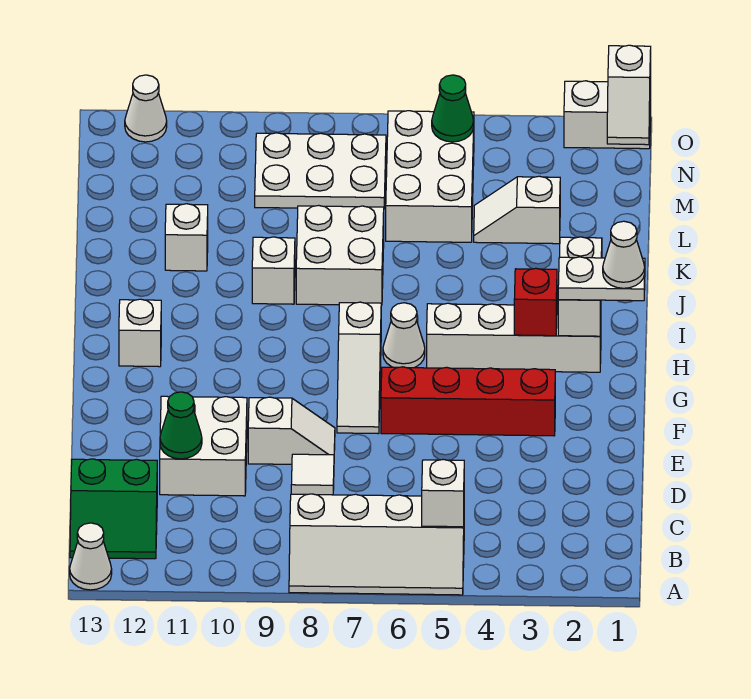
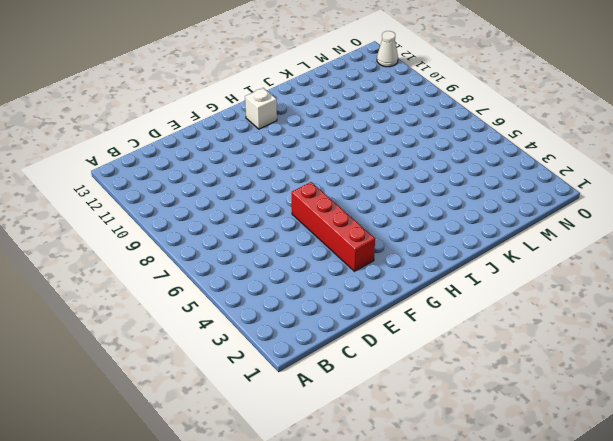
none -> white 2x4 slope [289,494,464,595]
none -> white 1x1 cone [70,523,112,590]
none -> green 2x2 slope [70,459,157,559]

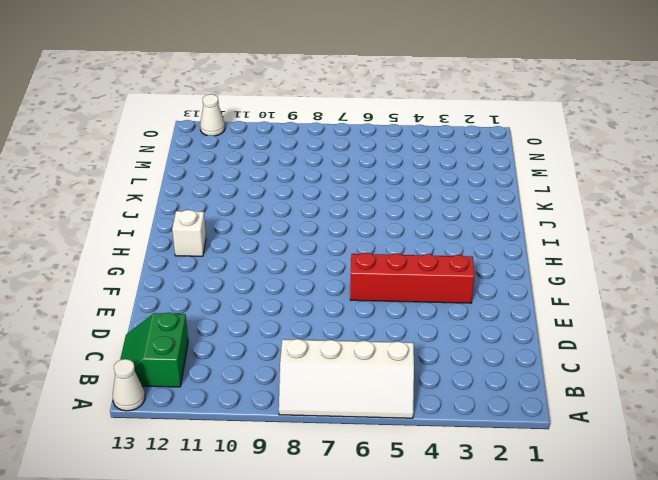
green 2x2 slope [120,313,188,387] -> green 2x2 slope turned to [70,459,157,559]
none -> white 1x1 tile [291,454,334,495]
none -> white 2x2 brick [160,396,247,496]
none -> white 1x2 slope [248,397,335,464]

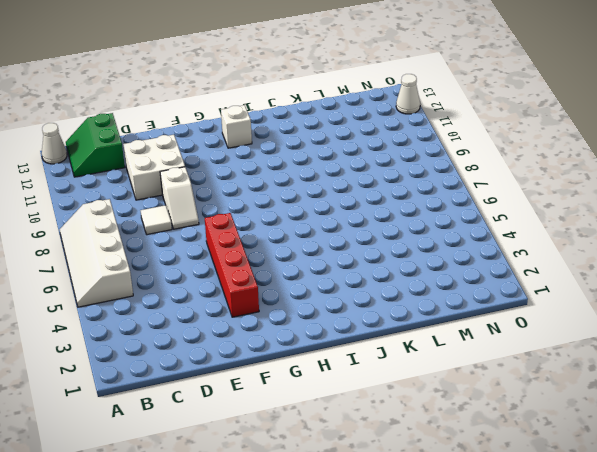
none -> white 1x3 slope [337,302,381,434]
none -> white 1x4 brick [427,303,601,372]
none -> white 1x1 cone [383,303,425,368]

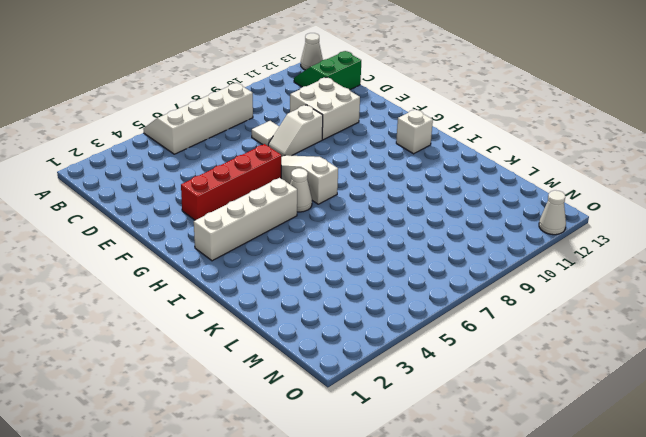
none -> white 2x2 brick [296,205,384,305]
none -> white 1x1 brick [252,237,295,304]
none -> white 1x1 brick [165,204,208,271]

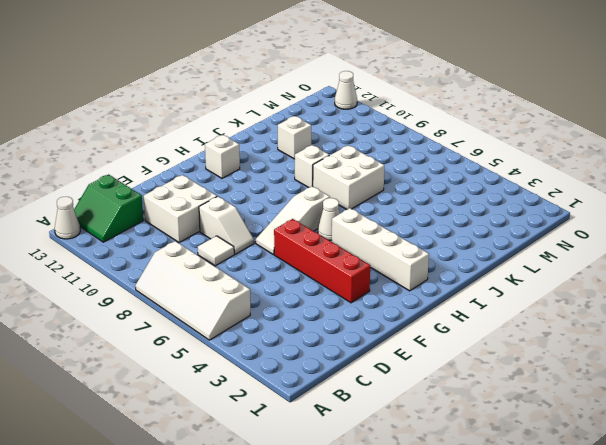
none -> white 1x2 slope [474,176,560,244]
none -> white 2x3 brick [386,111,474,242]
none -> white 2x3 plate [255,133,386,208]

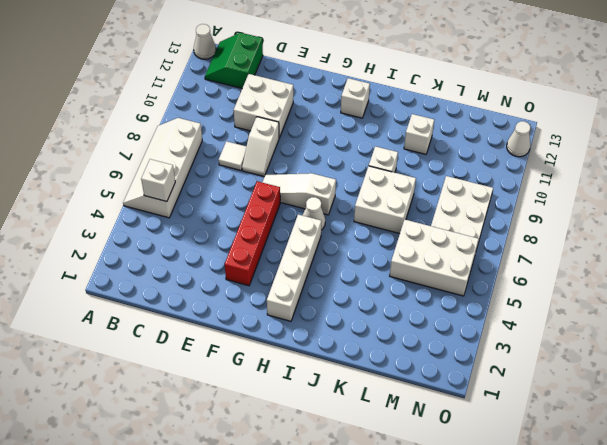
none -> white 1x2 slope [474,176,560,244]
none -> white 1x2 brick [564,81,651,149]
none -> green 1x1 cone [160,392,202,459]

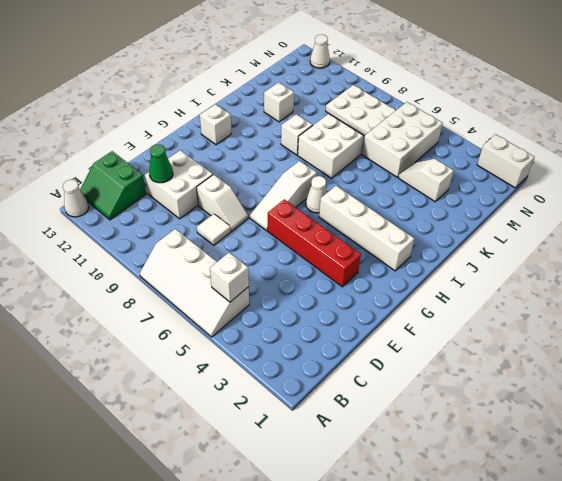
none -> white 1x2 brick [558,237,602,336]
none -> red 1x1 brick [514,268,557,336]
none -> white 1x2 slope [607,45,651,145]

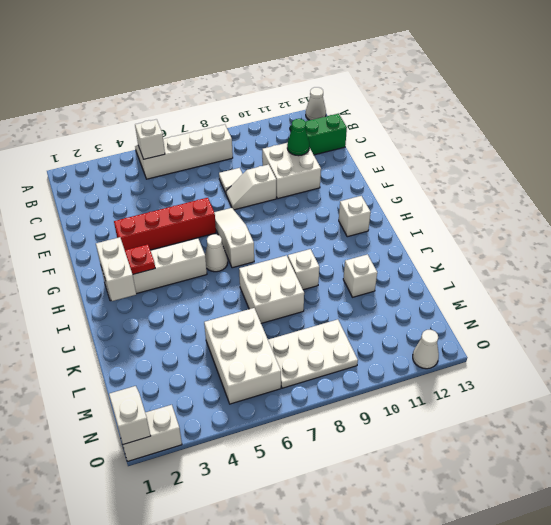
red 1x1 plate [125,244,155,274] -> red 1x1 brick [514,268,557,336]
none -> white 1x2 slope [474,176,560,244]
none -> green 1x1 cone [432,75,474,142]
none -> white 1x2 plate [558,257,645,301]

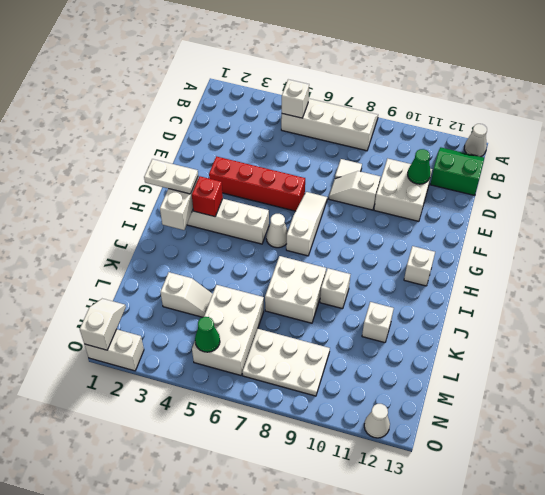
none -> white 1x1 cone [603,221,645,288]

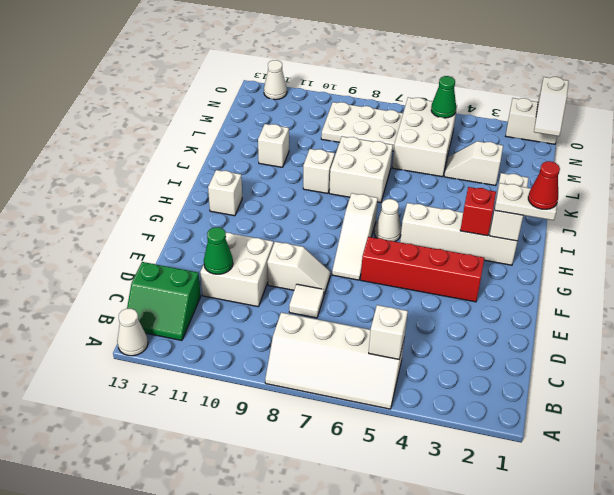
red 1x1 cone [528,161,560,209] -> white 1x1 cone [603,221,645,288]

